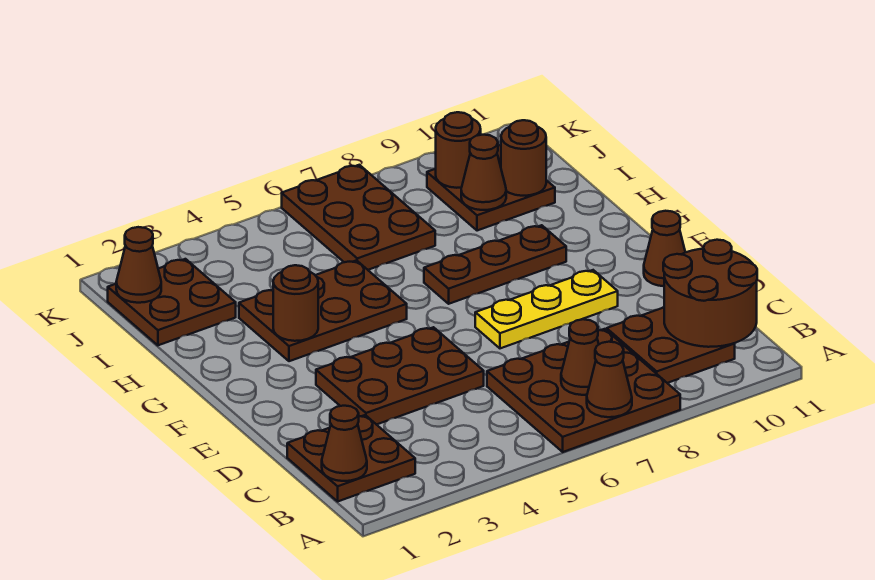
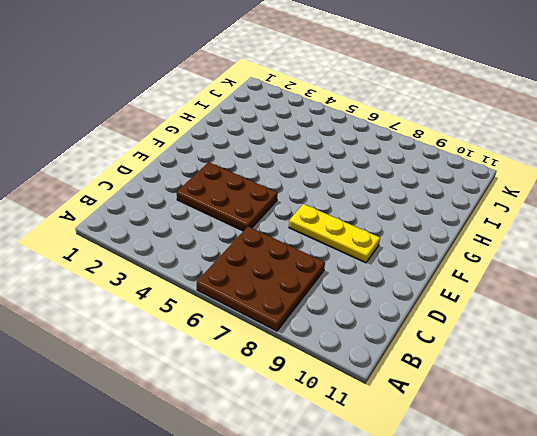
none -> brown 2x2 plate [287,415,415,501]
none -> brown 2x2 plate [607,308,735,383]
none -> brown 1x1 cone [644,211,685,286]

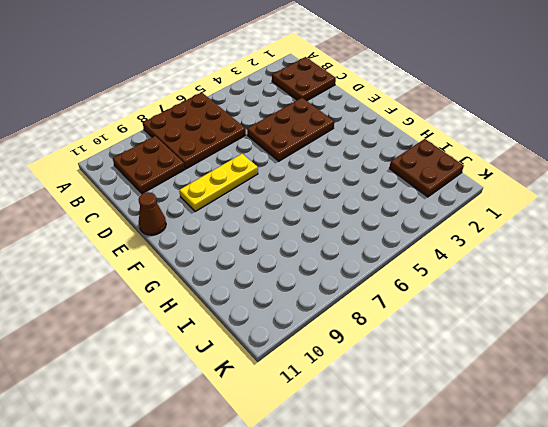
none -> brown 2x3 plate [239,260,407,361]
none -> brown 1x3 plate [424,225,566,304]
none -> brown 2x3 plate [282,165,435,270]

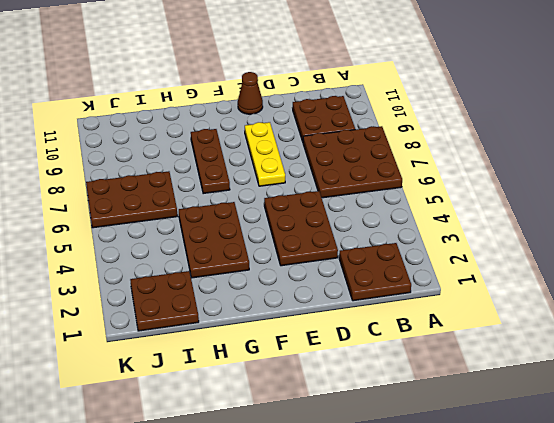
none -> brown 2x2 plate [427,145,555,231]
none -> brown 1x1 cone [587,342,632,417]
none -> brown 1x1 cone [322,406,367,481]

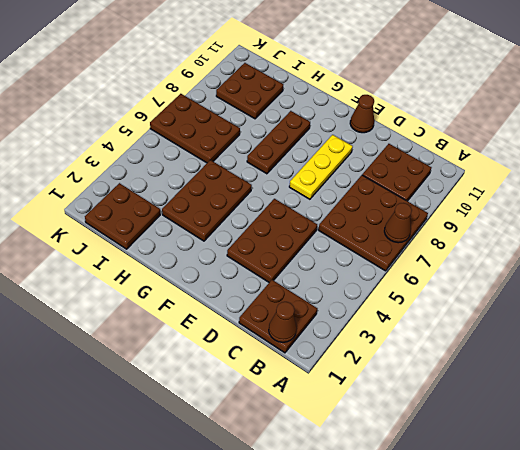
none -> brown 1x1 cone [561,319,599,395]
none -> brown 2x2 round brick [663,240,757,347]
none -> brown 1x1 round brick [273,265,318,341]

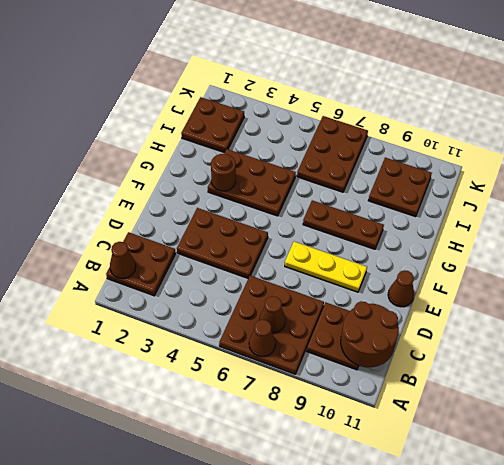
none -> brown 1x1 cone [461,135,506,210]
none -> brown 1x1 round brick [501,120,546,196]
none -> brown 1x1 cone [116,227,161,303]

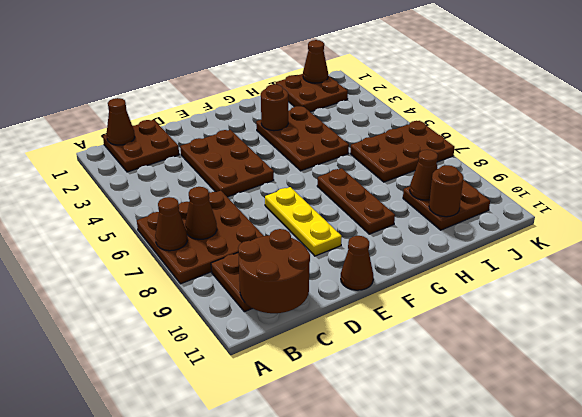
none -> brown 1x1 round brick [436,112,481,188]

